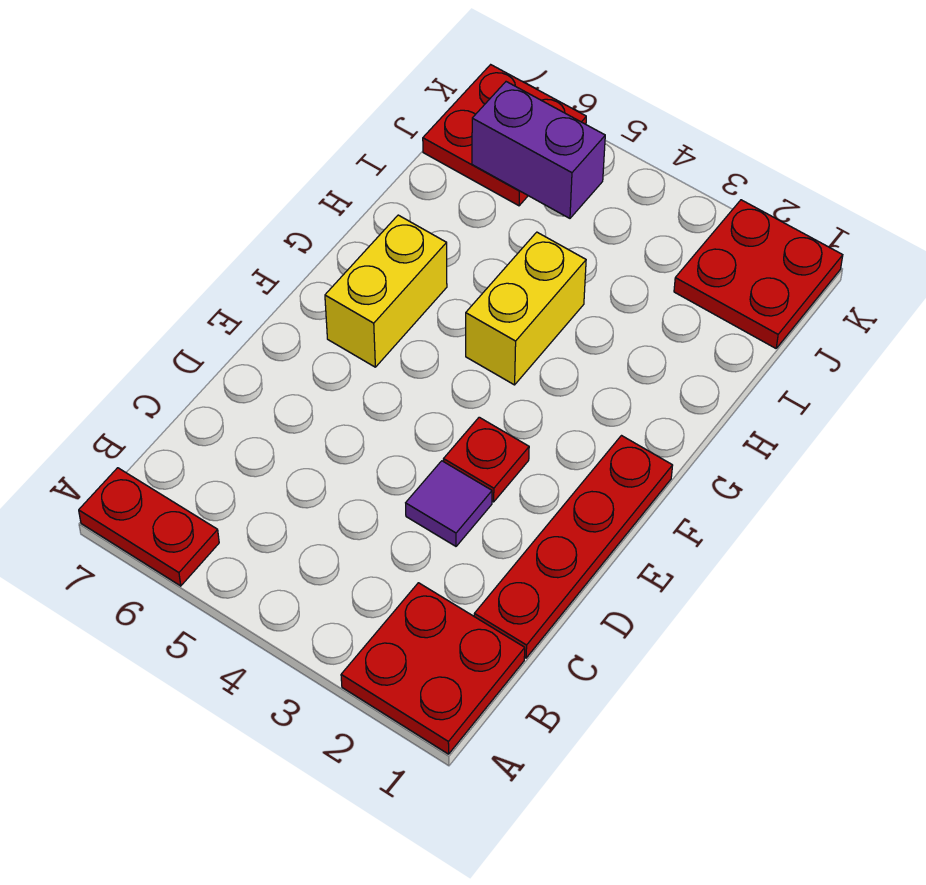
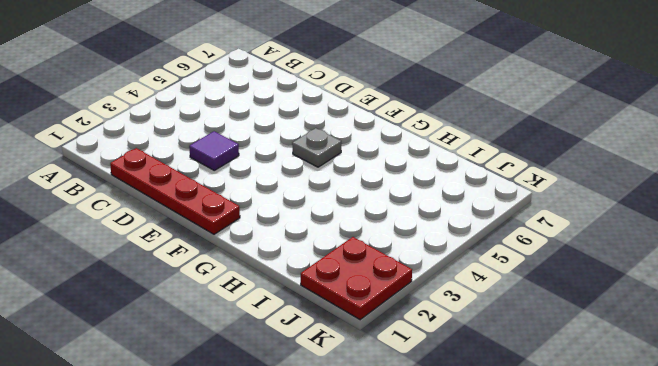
grey 1x1 plate [292,128,341,167] -> none
none -> red 2x2 plate [341,583,525,754]
none -> red 1x2 plate [79,468,219,586]

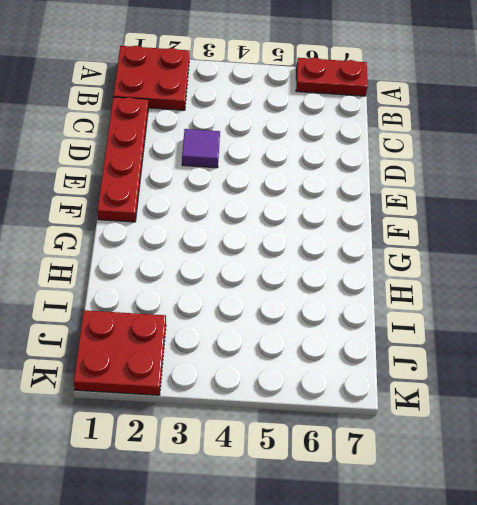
none -> red 1x1 plate [444,417,529,502]
none -> yellow 1x2 brick [325,215,447,367]

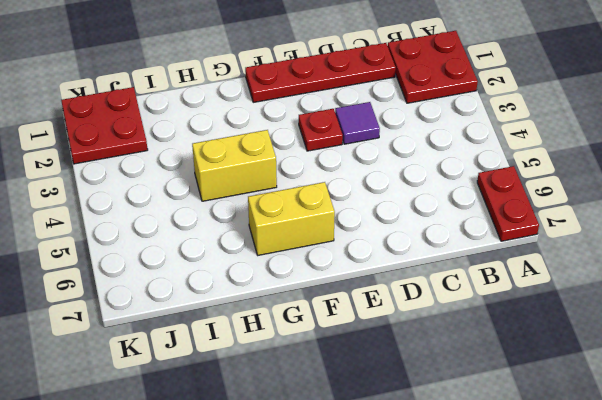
none -> red 2x2 plate [423,65,586,206]
none -> purple 1x2 brick [472,82,605,218]

